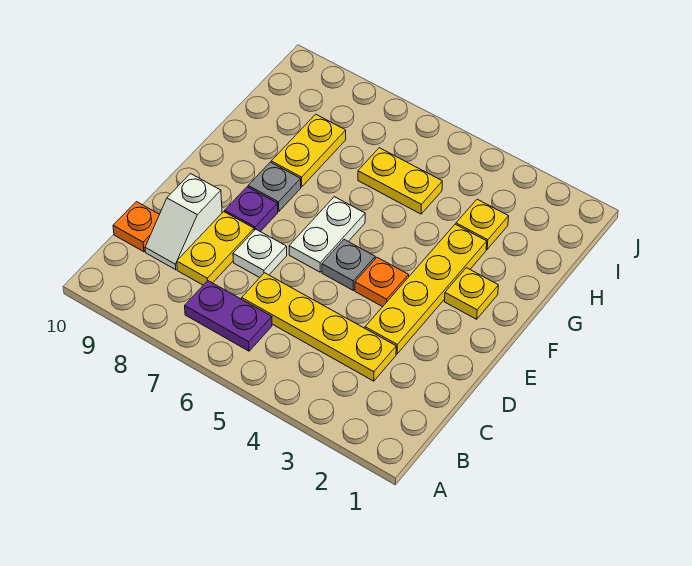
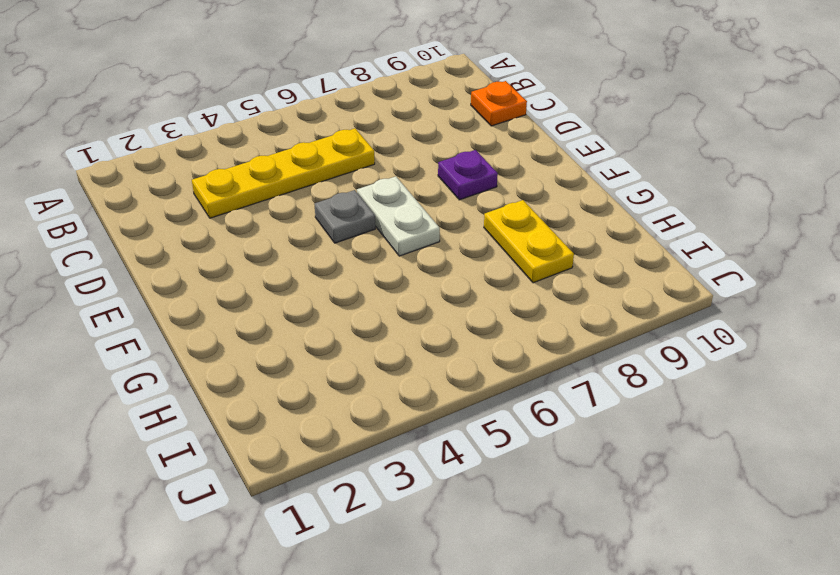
none -> purple 1x2 plate [185,281,272,351]
none -> yellow 1x2 plate [177,212,254,285]
none -> white 1x2 slope [145,174,222,270]

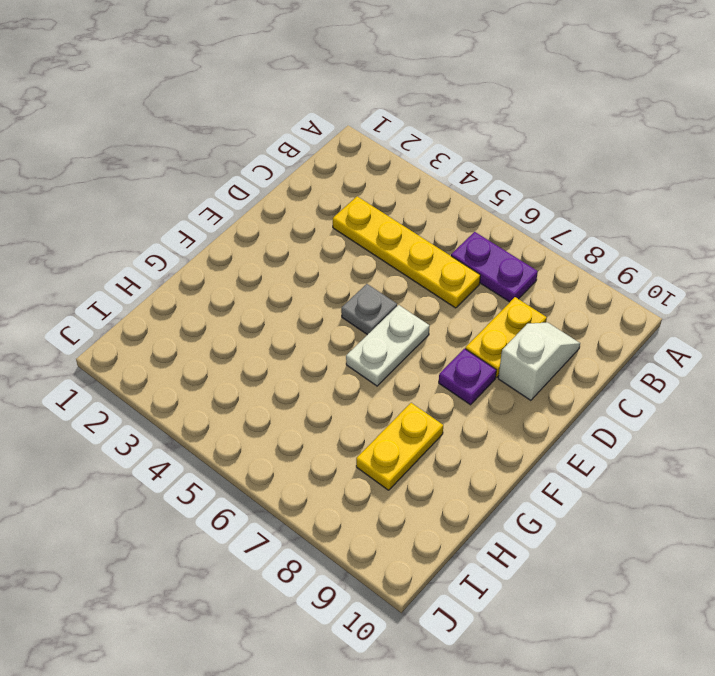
none -> orange 1x1 plate [113,202,160,252]
none -> yellow 1x4 plate [365,224,487,354]
none -> white 1x1 plate [233,229,287,278]

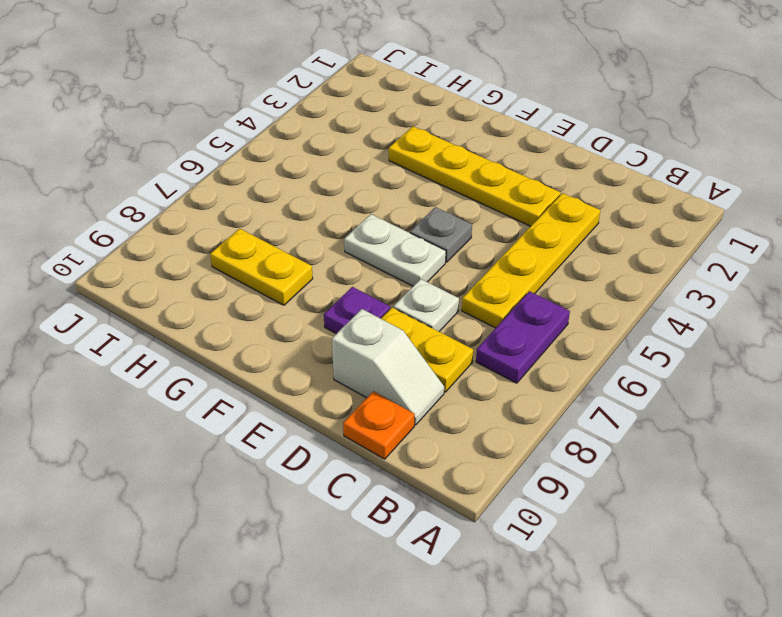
none -> orange 1x1 plate [355,258,409,307]
none -> yellow 1x1 plate [445,268,498,319]
none -> grey 1x1 plate [248,162,301,212]

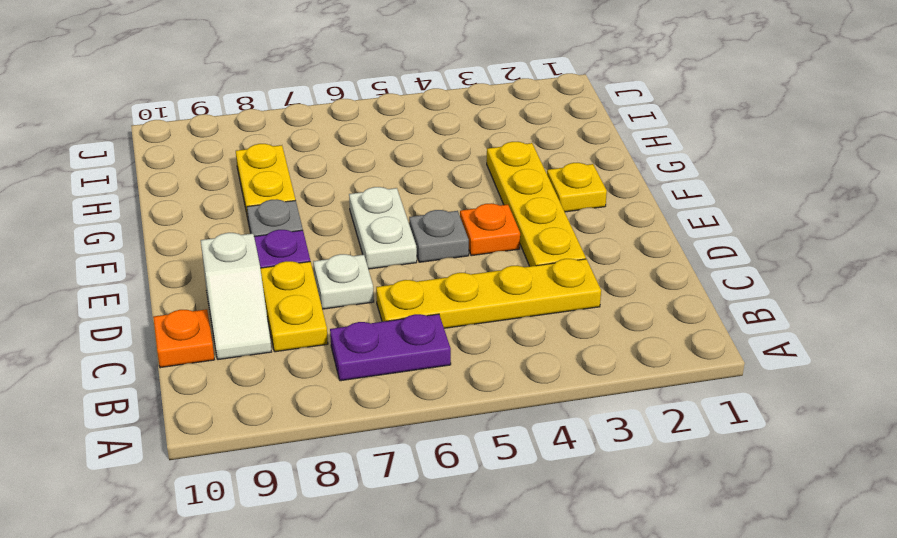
none -> yellow 1x1 plate [456,199,509,249]
none -> yellow 1x2 plate [358,148,442,214]

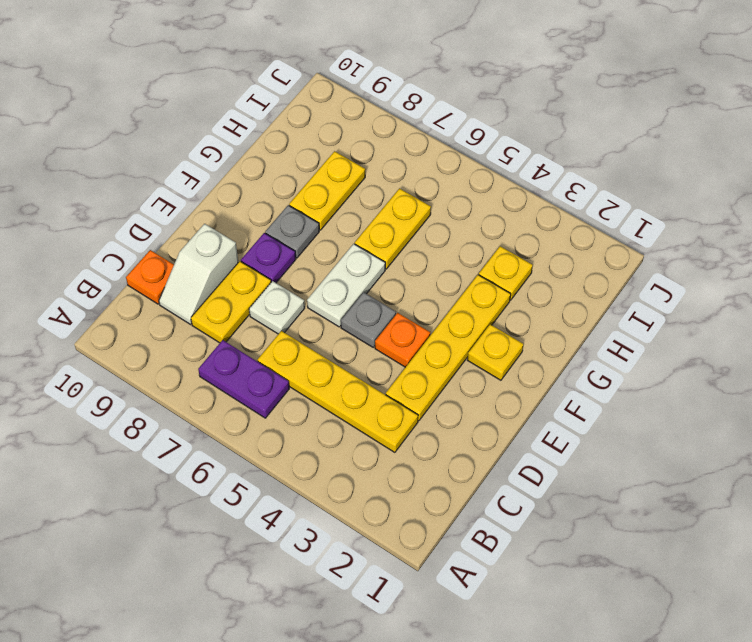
yellow 1x2 plate [355,189,431,269] -> yellow 1x2 plate turned to [358,148,442,214]

